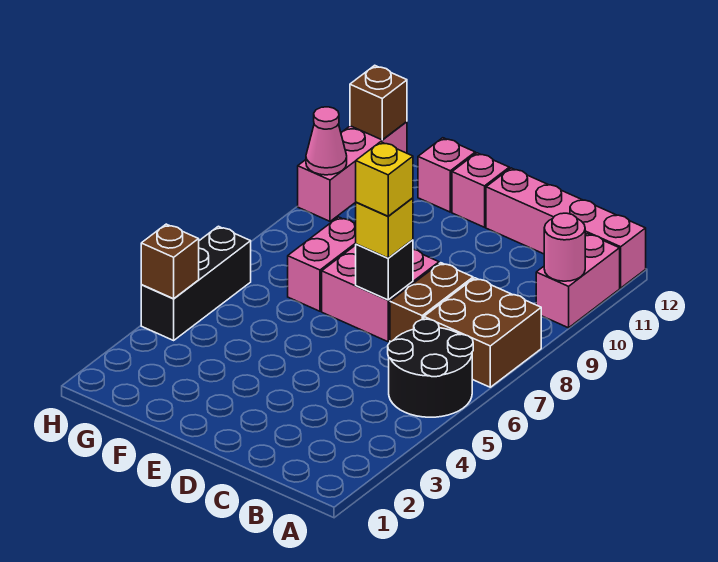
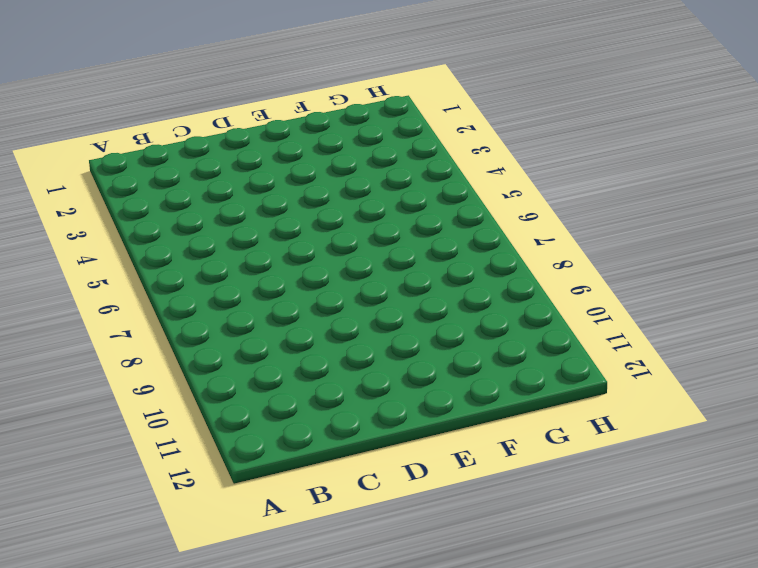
none -> black 2x2 round brick [388,319,473,417]
none -> brown 2x2 brick [424,278,541,387]
none -> pink 1x2 brick [536,234,620,328]

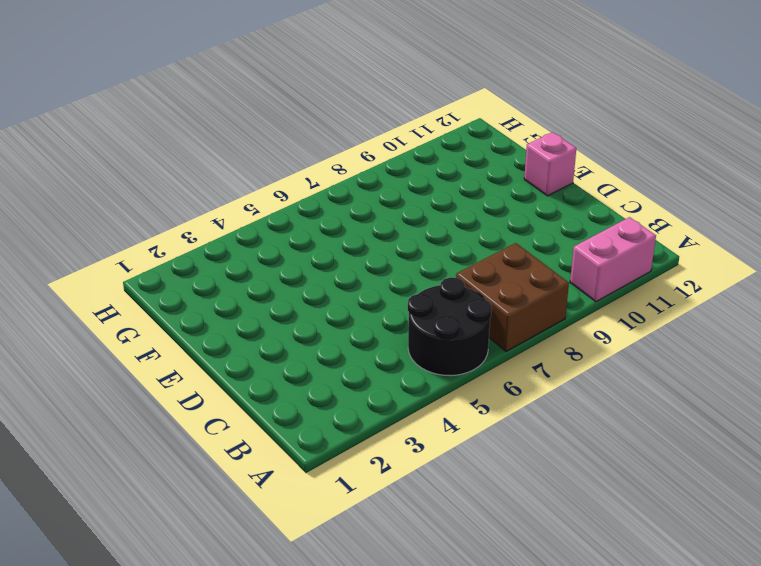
none -> pink 1x4 brick [486,168,646,288]
none -> brown 1x2 brick [390,263,473,342]
none -> pink 2x2 brick [322,245,439,342]

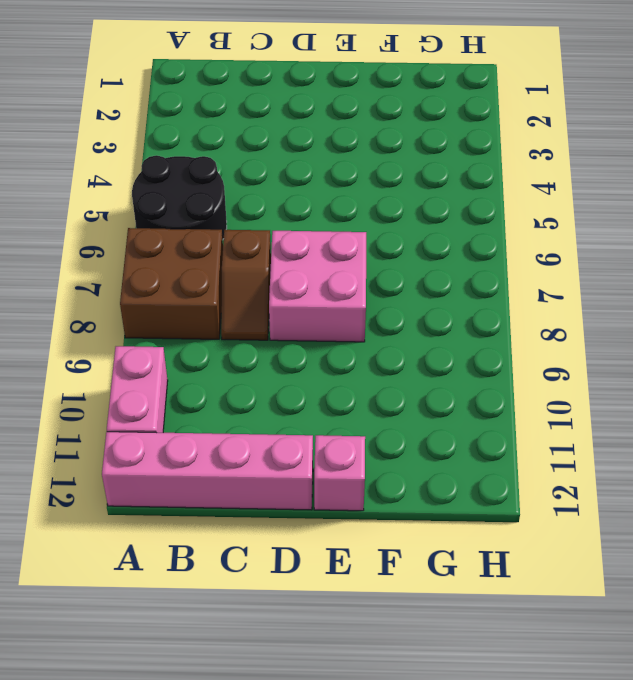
brown 1x2 slope [221,230,271,340] -> brown 1x2 brick [390,263,473,342]
none -> pink 1x2 brick [288,217,356,311]
none -> pink 1x1 brick [418,138,475,212]
none -> black 1x3 brick [141,226,251,340]

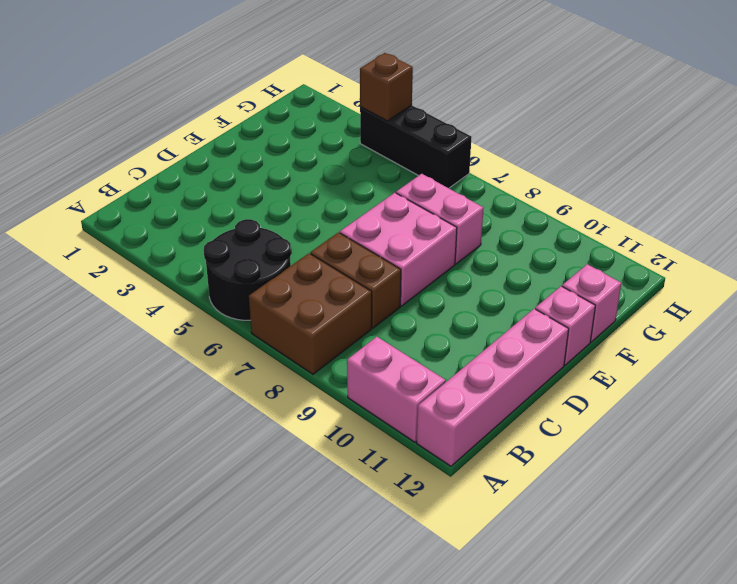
none -> pink 1x3 brick [298,122,407,221]
none -> pink 1x1 round brick [544,213,585,281]
none -> black 1x1 brick [356,240,413,300]

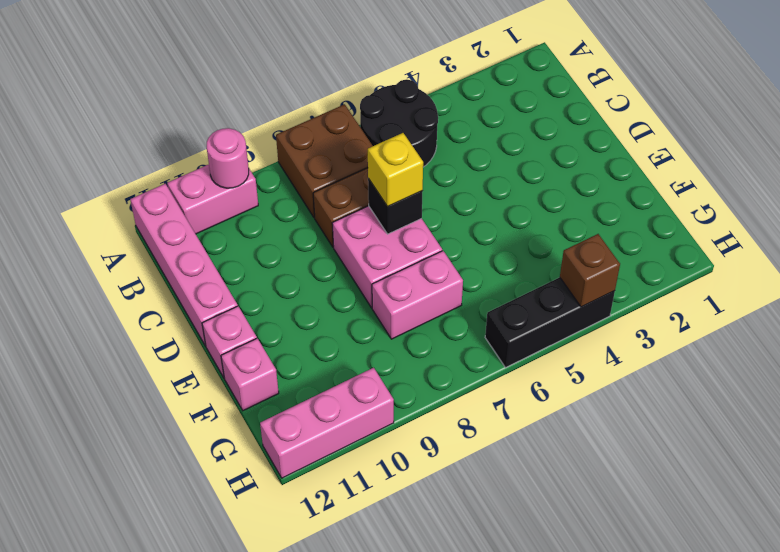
none -> pink 1x1 cone [306,107,347,175]
none -> brown 1x1 brick [350,65,407,140]
none -> yellow 1x1 brick [356,142,413,216]

